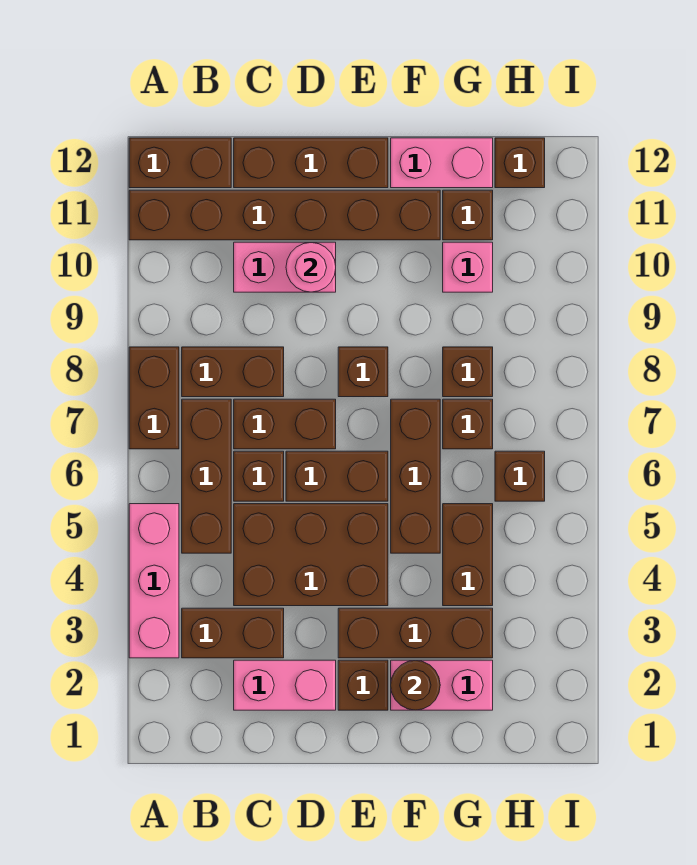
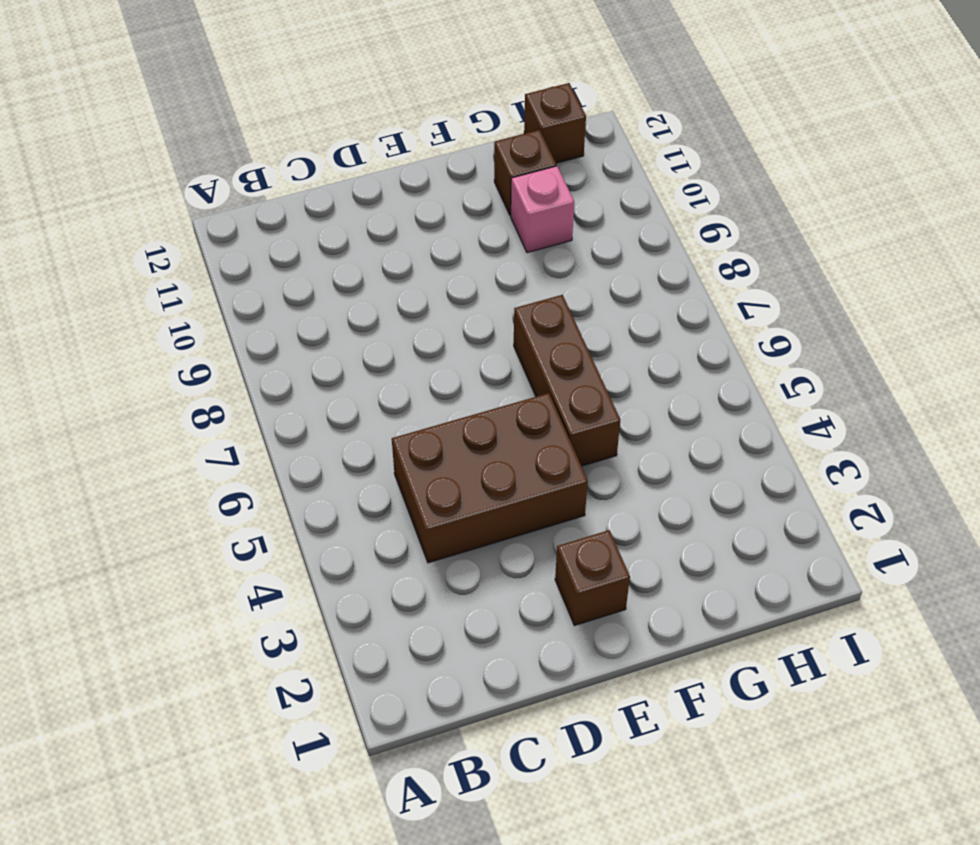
none -> pink 1x3 brick [129,504,179,658]
none -> brown 1x2 brick [129,347,179,449]
none -> brown 1x6 brick [129,190,440,240]

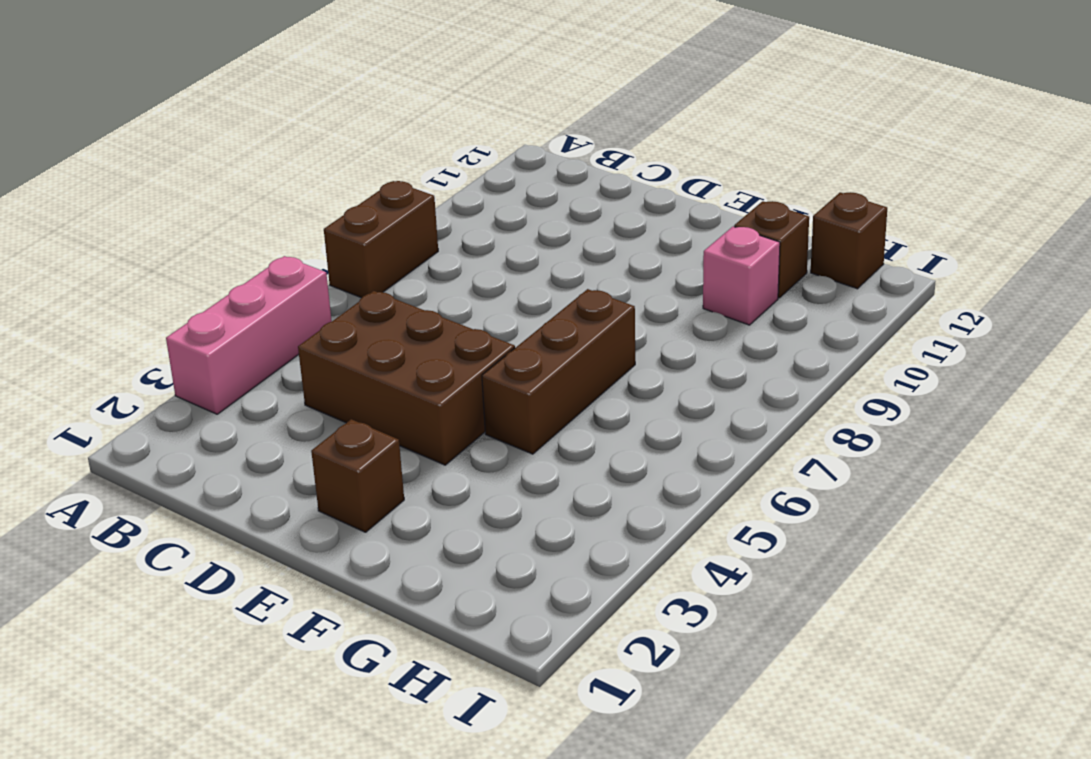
none -> brown 1x6 brick [129,190,440,240]
none -> brown 1x2 brick [129,138,231,188]
none -> brown 1x2 brick [182,608,284,658]

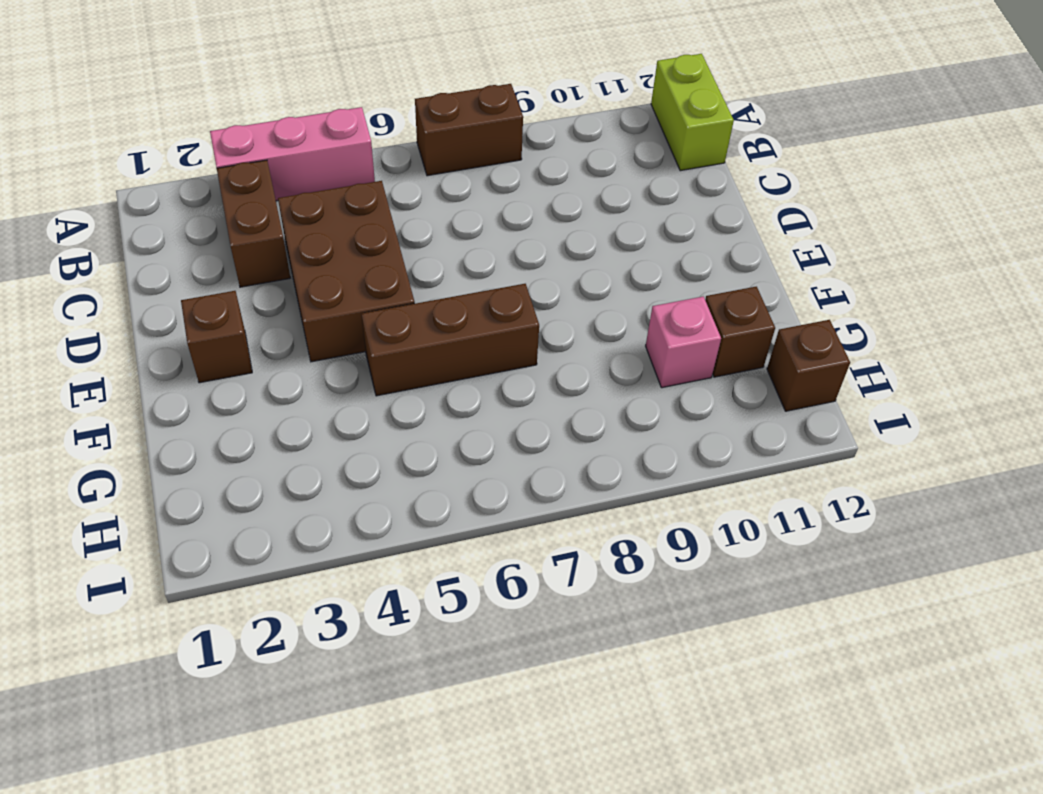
lime 1x2 brick [651,54,734,171] -> brown 1x2 brick [129,138,231,188]
none -> brown 1x6 brick [129,190,440,240]
none -> brown 1x3 brick [182,399,231,553]
none -> brown 1x2 brick [182,347,284,397]

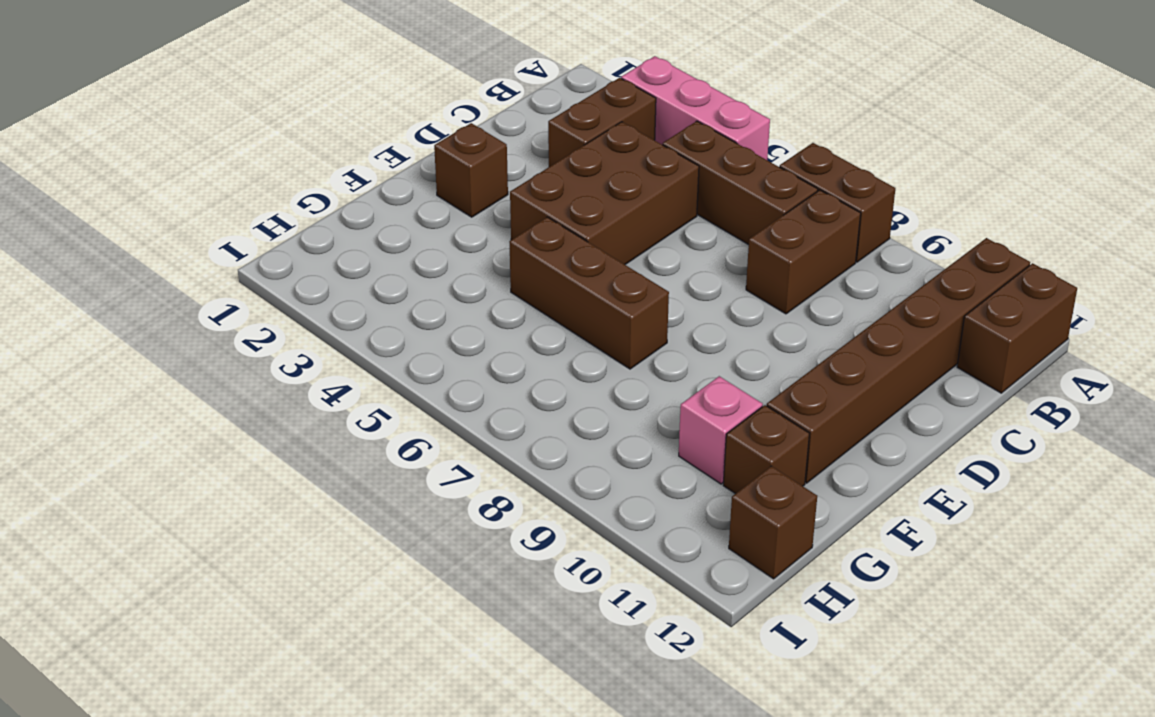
none -> pink 1x2 brick [234,660,336,710]
none -> brown 1x1 brick [234,451,284,501]
none -> brown 1x2 brick [234,399,336,449]

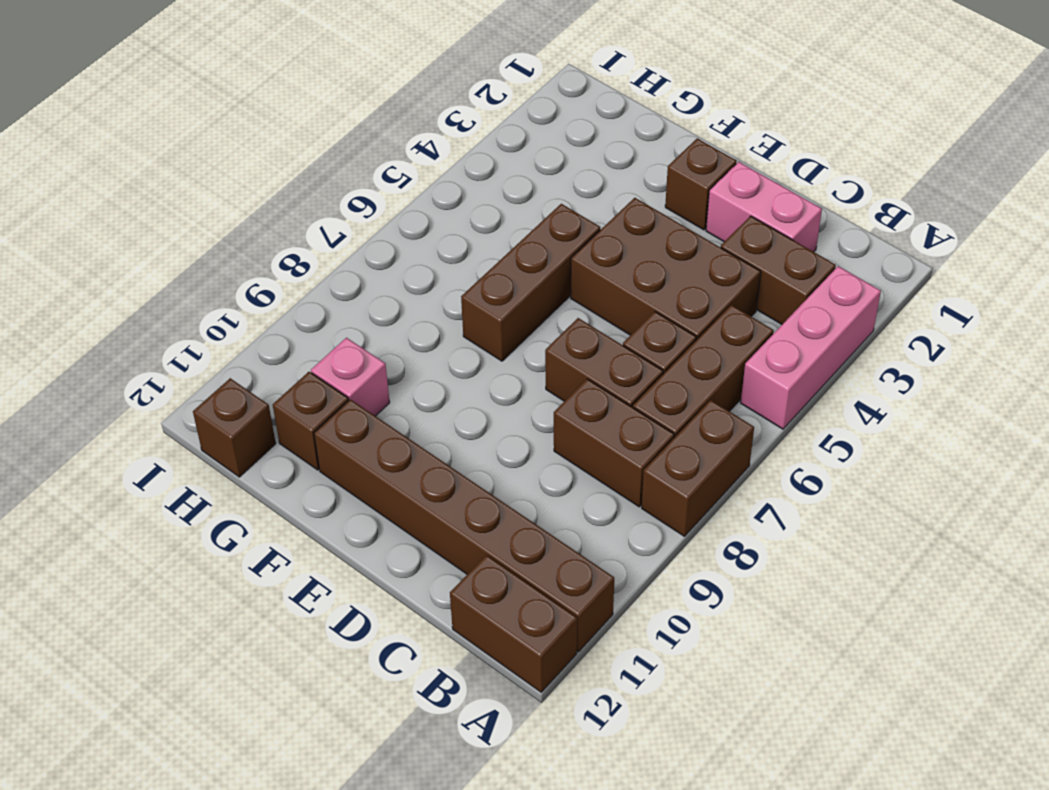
none -> pink 1x2 brick [234,242,336,292]
none -> brown 1x3 brick [234,138,388,188]
none -> brown 1x2 brick [286,451,388,501]

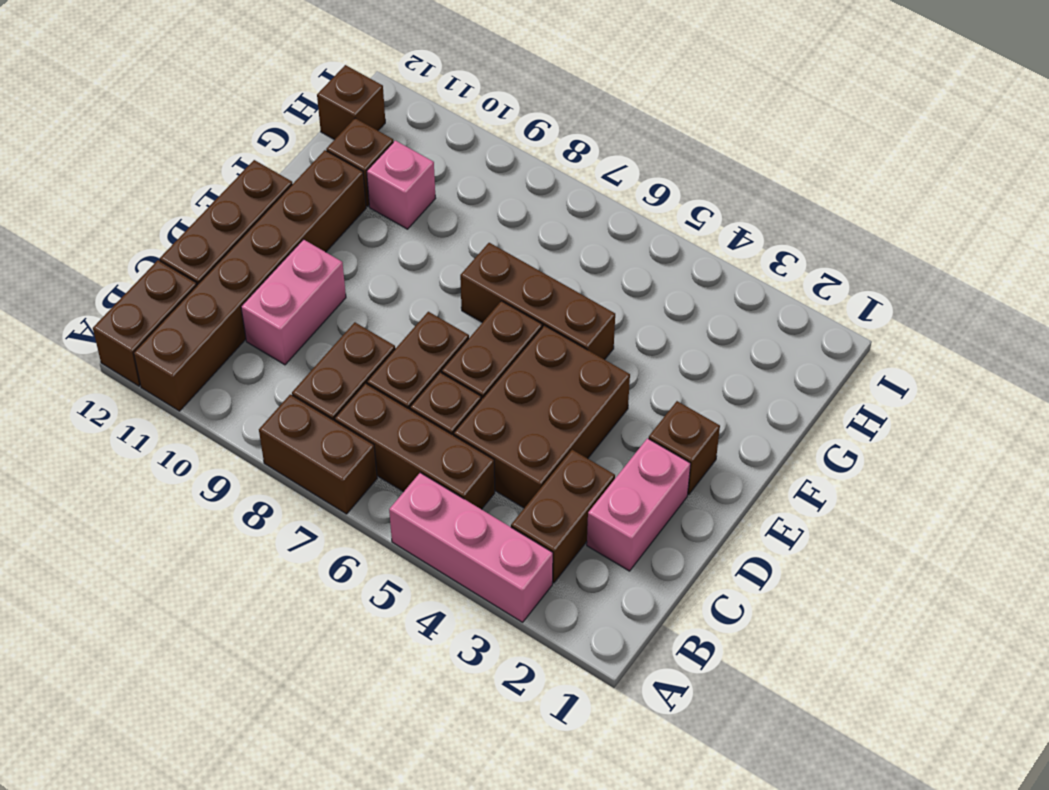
none -> brown 1x3 brick [338,608,493,658]
none -> brown 1x1 brick [338,347,388,397]
none -> pink 1x2 brick [391,660,493,710]

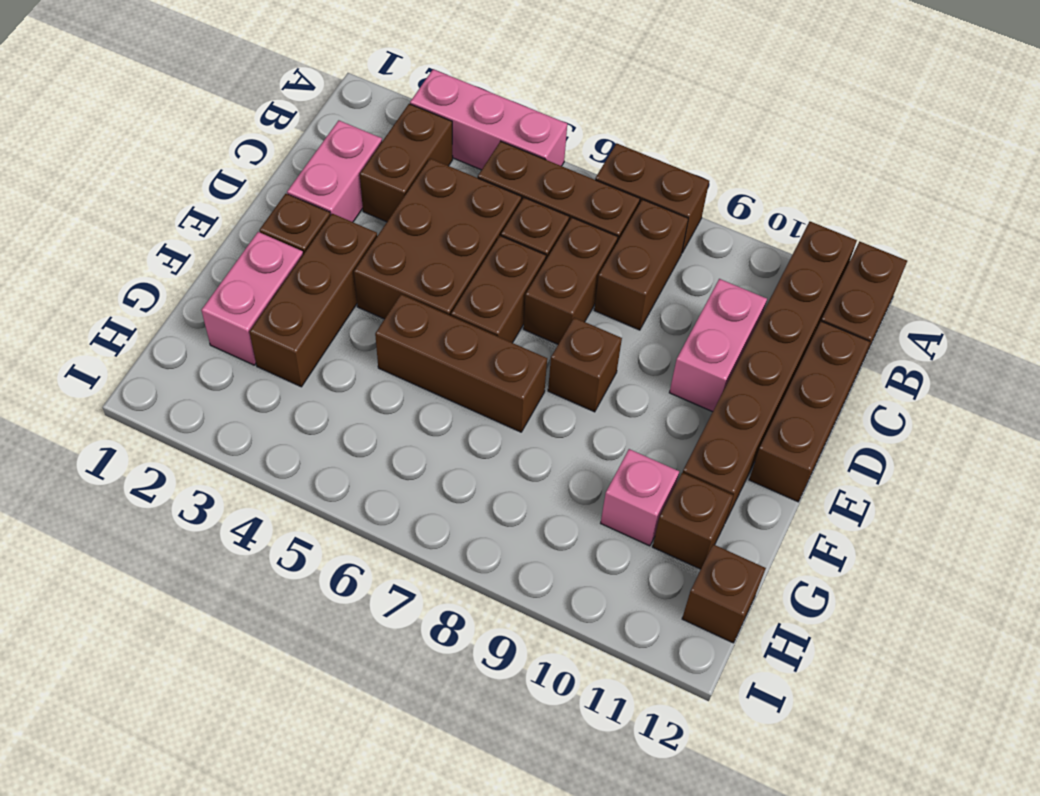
none -> pink 1x2 brick [391,138,493,188]
none -> brown 1x2 brick [443,504,493,606]
none -> brown 1x1 brick [443,399,493,449]

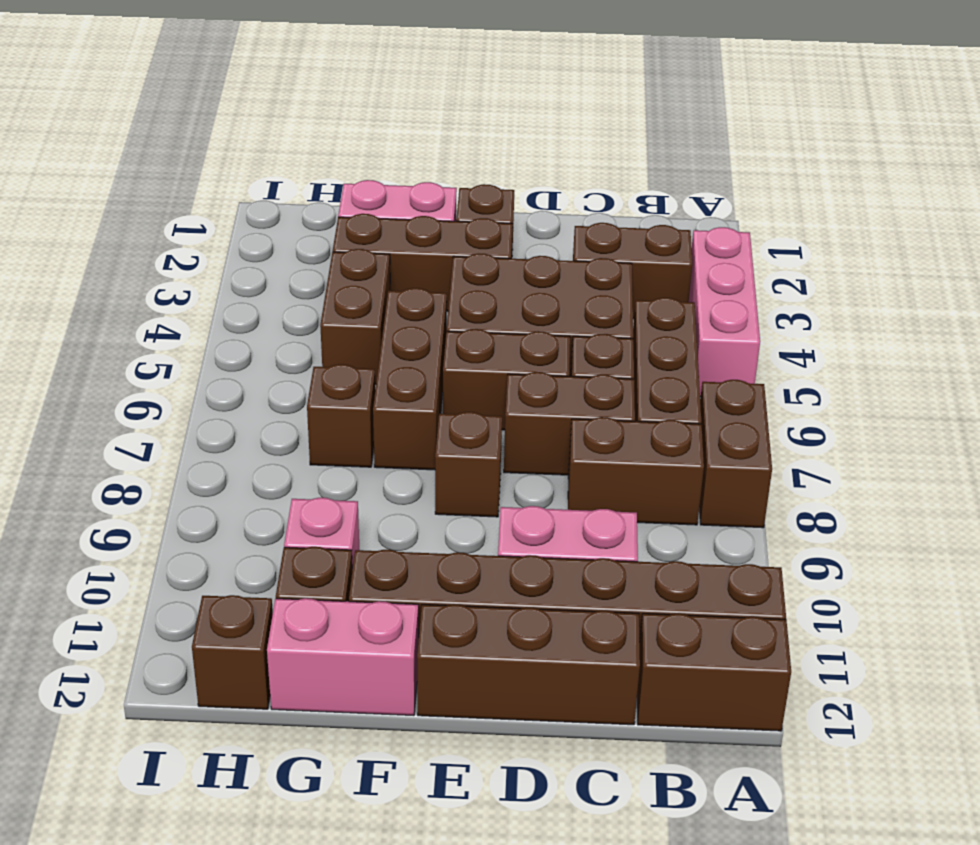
none -> pink 1x2 brick [234,660,336,710]
none -> brown 1x1 brick [443,347,493,397]
none -> brown 1x1 brick [495,451,545,501]

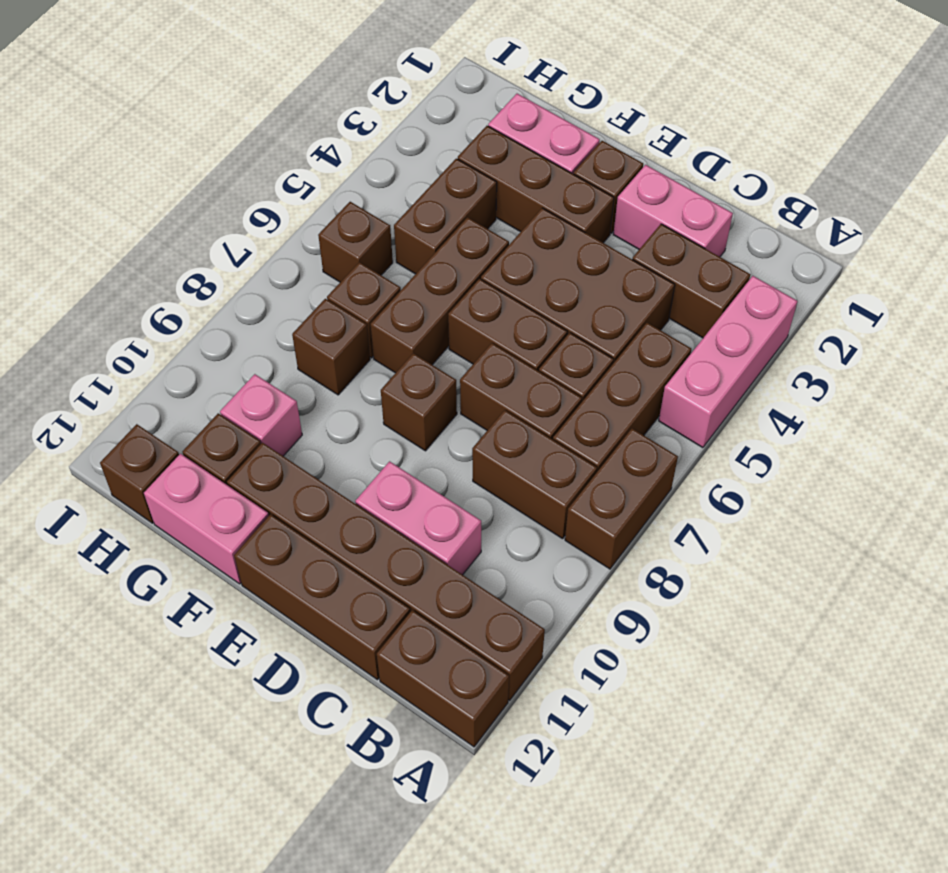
none -> pink 1x1 round brick [286,242,336,292]
none -> brown 1x1 round brick [391,660,440,710]

